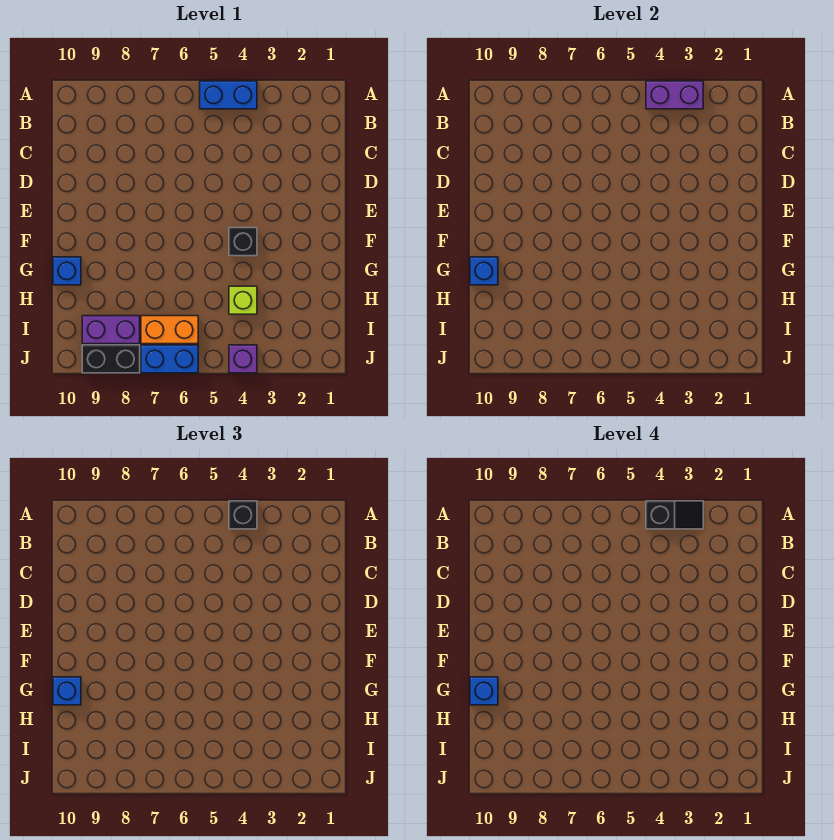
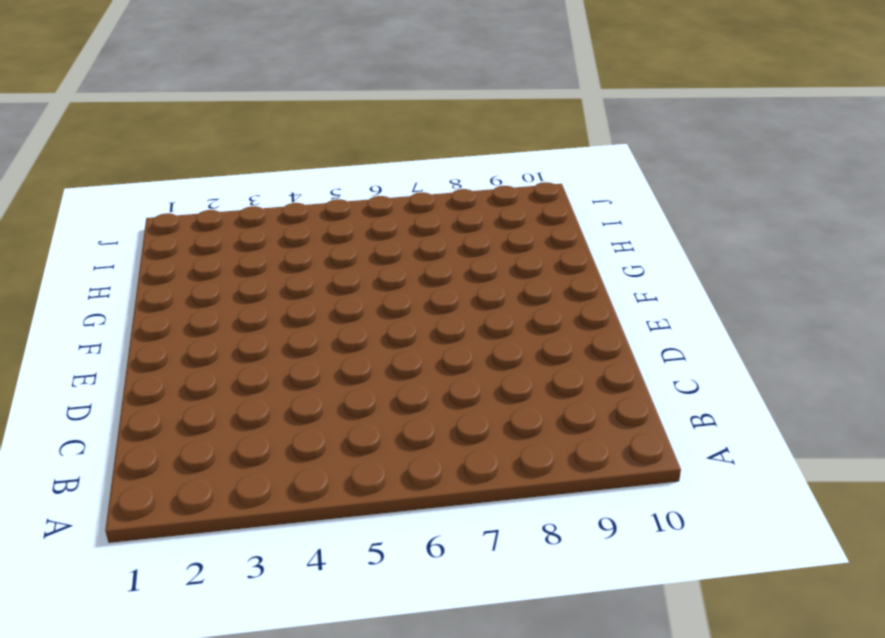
none -> blue 1x2 brick [200,81,257,109]
none -> black 1x1 brick [229,228,257,256]
none -> blue 1x1 brick [53,257,81,285]

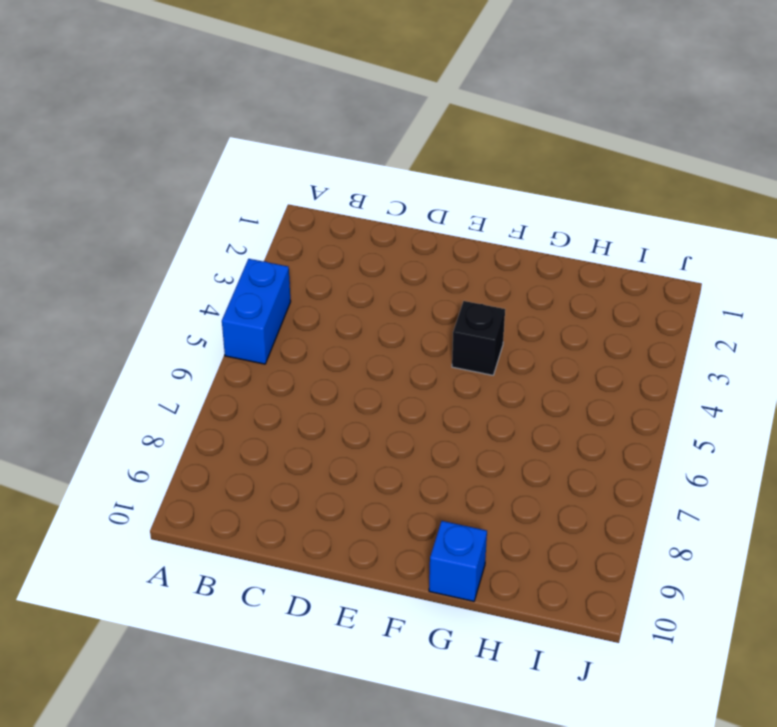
none -> lime 1x1 brick [229,286,257,314]
none -> orange 1x2 brick [141,316,198,344]
none -> purple 1x2 brick [82,316,140,344]

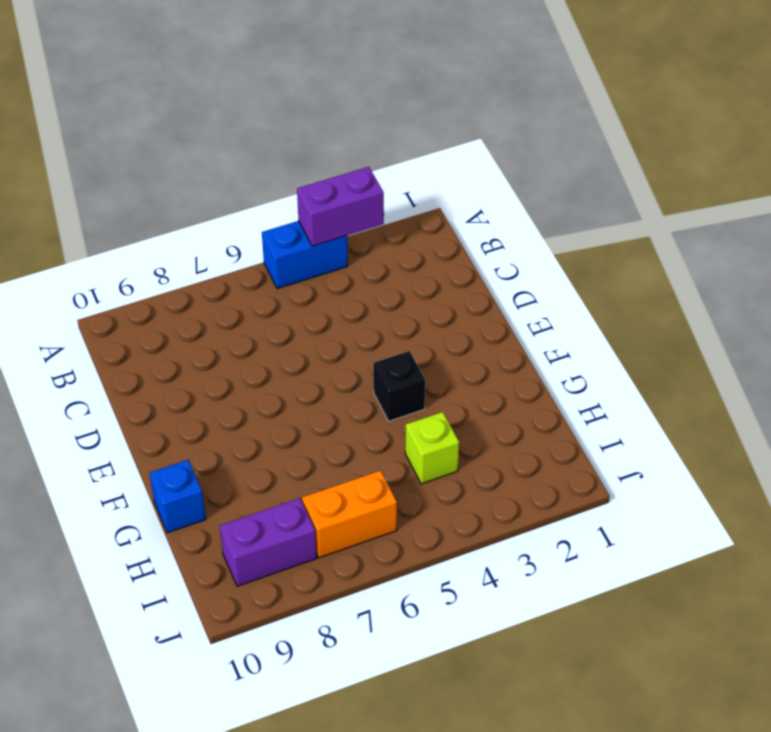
none -> purple 1x1 brick [229,345,257,373]
none -> blue 1x2 brick [141,345,198,373]
none -> black 1x2 brick [82,345,140,373]

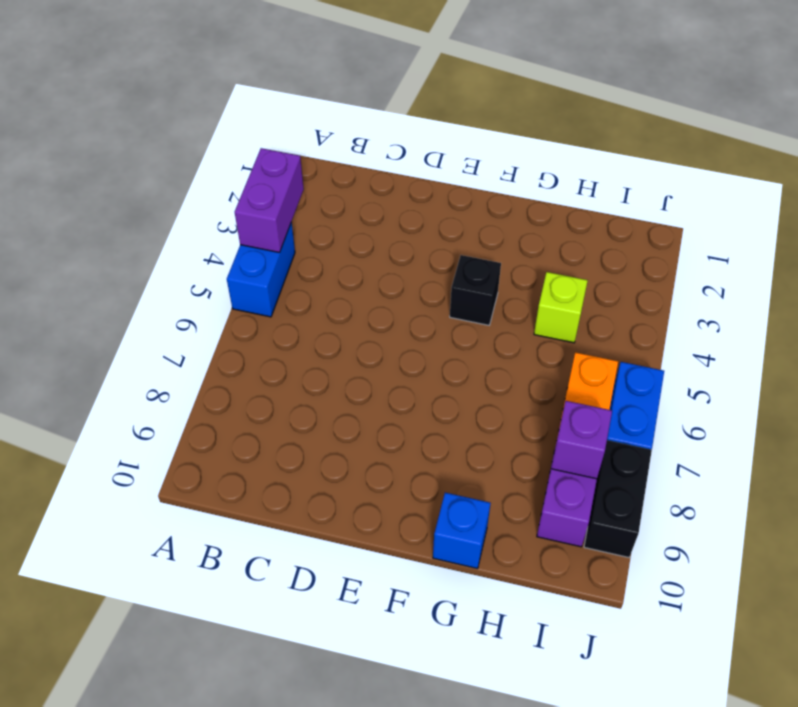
purple 1x1 brick [551,401,612,479] -> purple 1x1 brick moved to [229,345,257,373]
none -> blue 1x1 brick [470,257,498,285]
none -> black 1x1 brick [229,501,257,529]
none -> blue 1x1 brick [53,677,81,705]

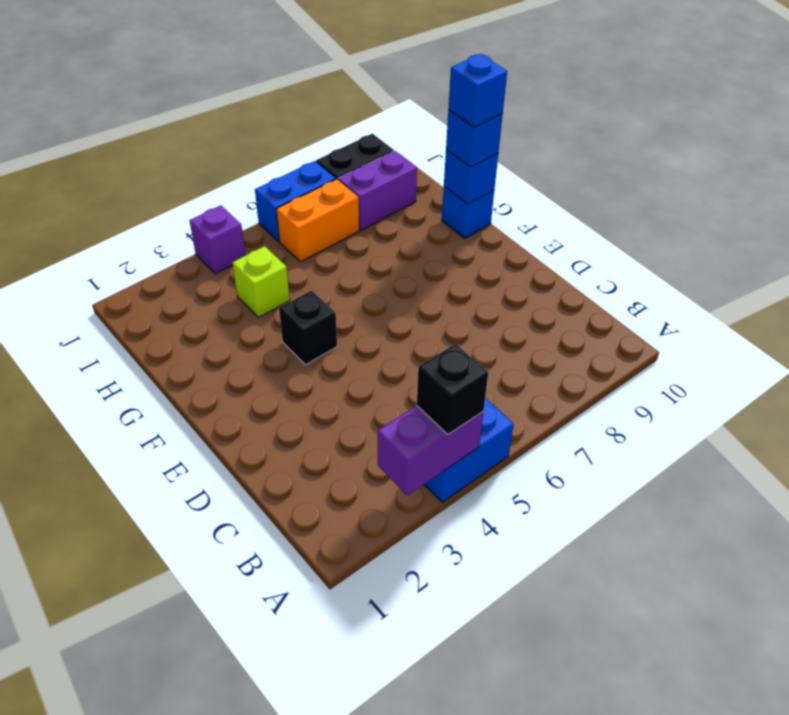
none -> black 1x2 slope [646,501,703,529]

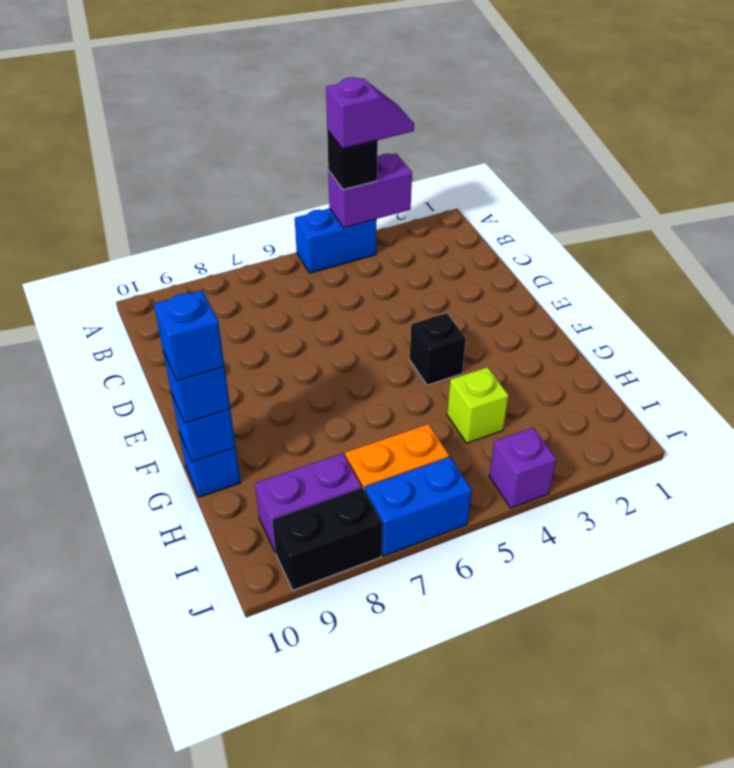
purple 1x2 slope [326,77,414,149] -> black 1x2 slope [646,501,703,529]

